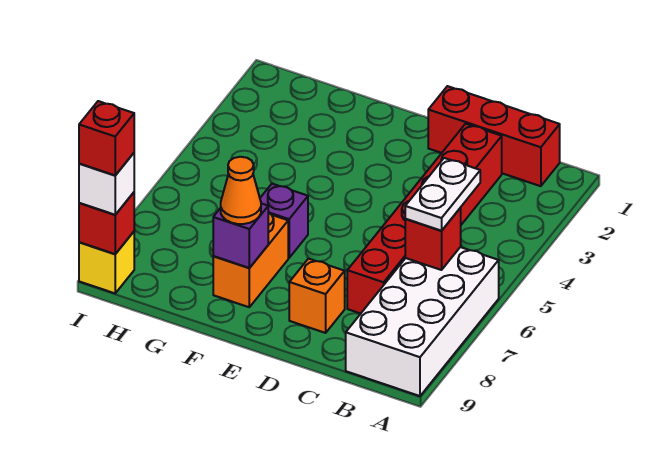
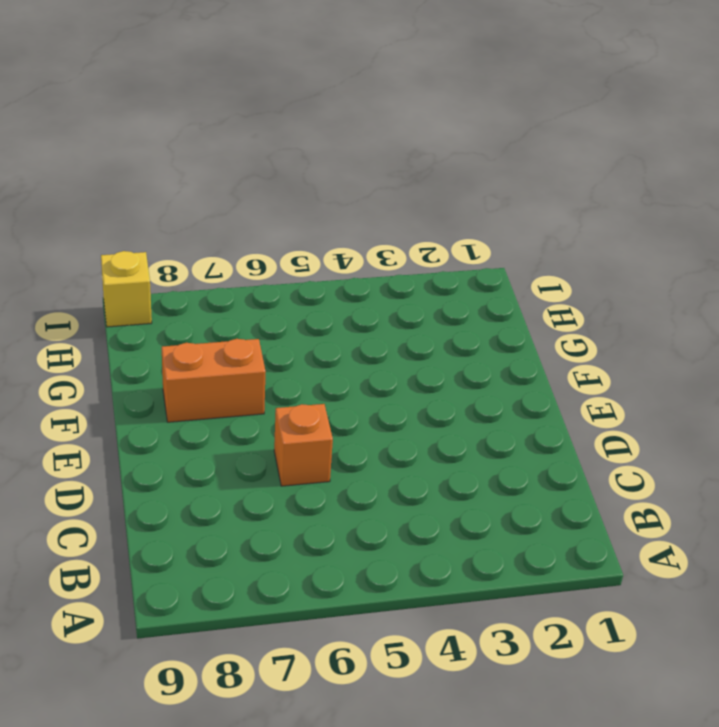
orange 1x1 brick [274,404,333,486] -> orange 1x1 brick moved to [289,259,345,333]
none -> white 2x4 brick [346,247,499,396]
none -> red 1x3 brick [428,86,560,186]
none -> red 1x6 brick [347,124,502,314]

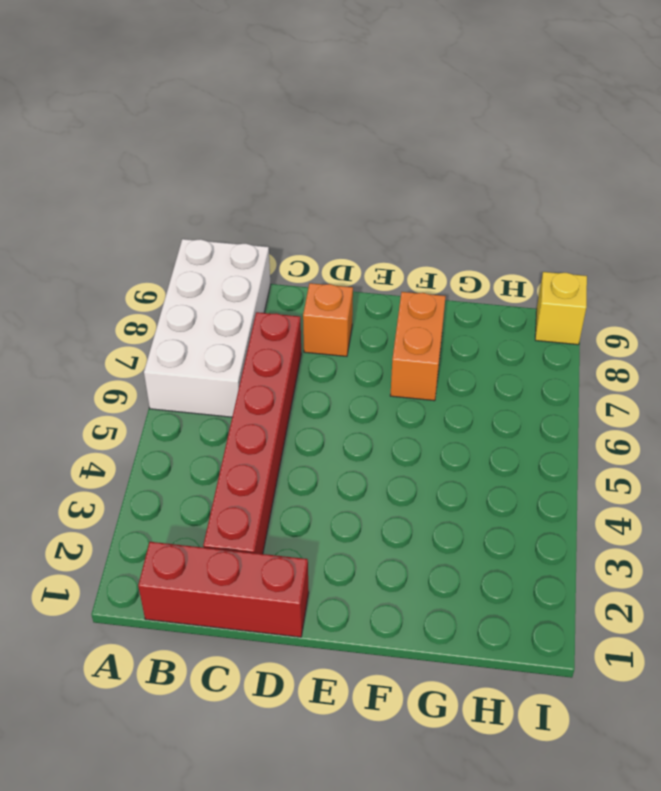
none -> purple 1x1 brick [260,184,308,258]
none -> red 1x1 brick [405,208,461,270]
none -> purple 1x1 brick [213,203,268,268]

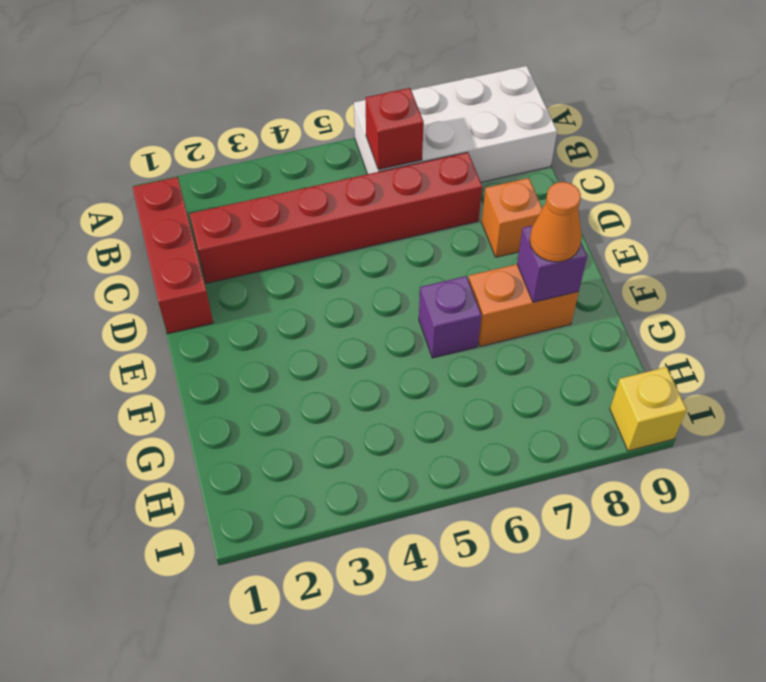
none -> red 1x1 brick [79,192,134,254]
none -> white 1x2 plate [405,158,480,231]
none -> white 1x1 brick [79,153,134,215]

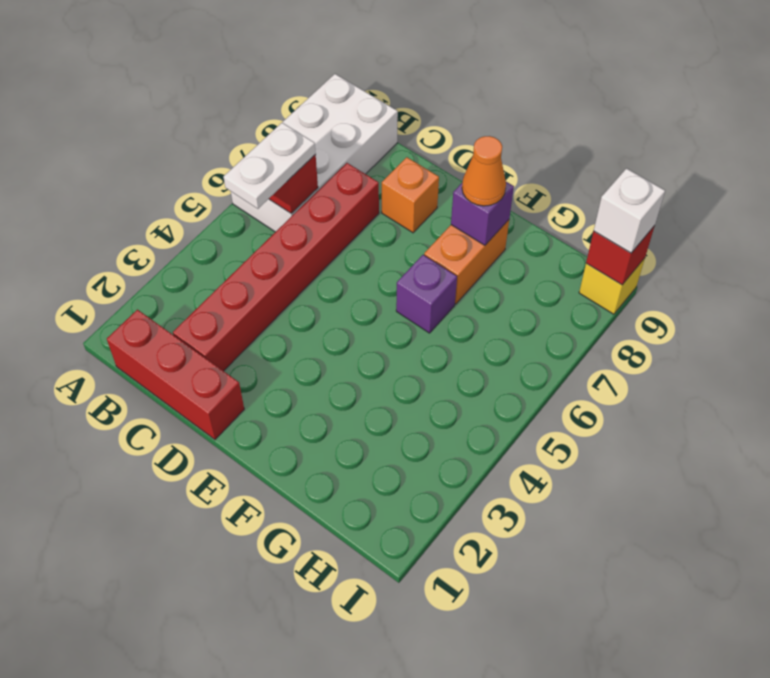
none -> red 1x1 brick [79,101,134,175]

